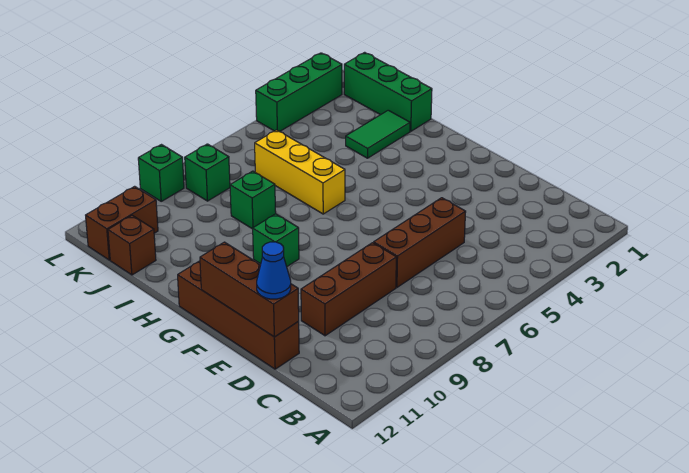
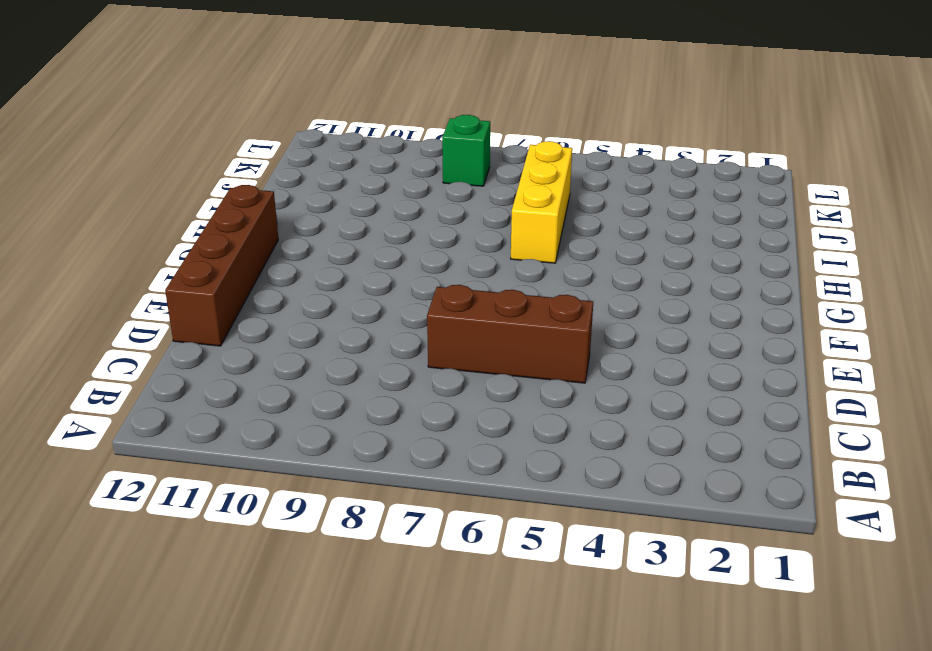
none -> brown 1x3 brick [301,243,396,336]
none -> green 1x1 brick [253,214,299,266]
none -> green 1x3 brick [344,52,432,131]

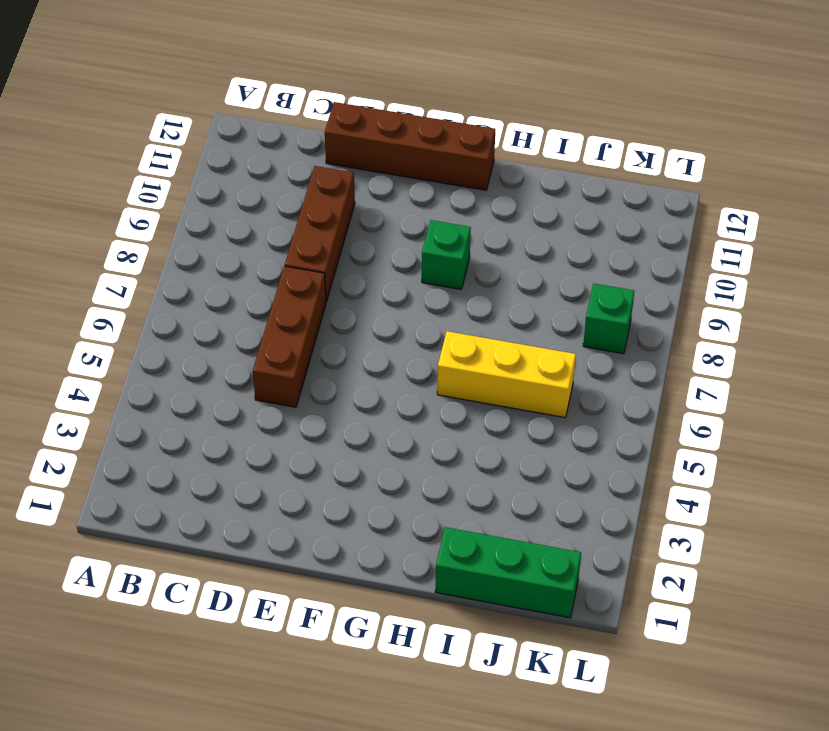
none -> green 1x2 tile [346,110,410,158]
none -> green 1x1 brick [230,171,276,229]
none -> brown 1x1 brick [108,215,156,275]

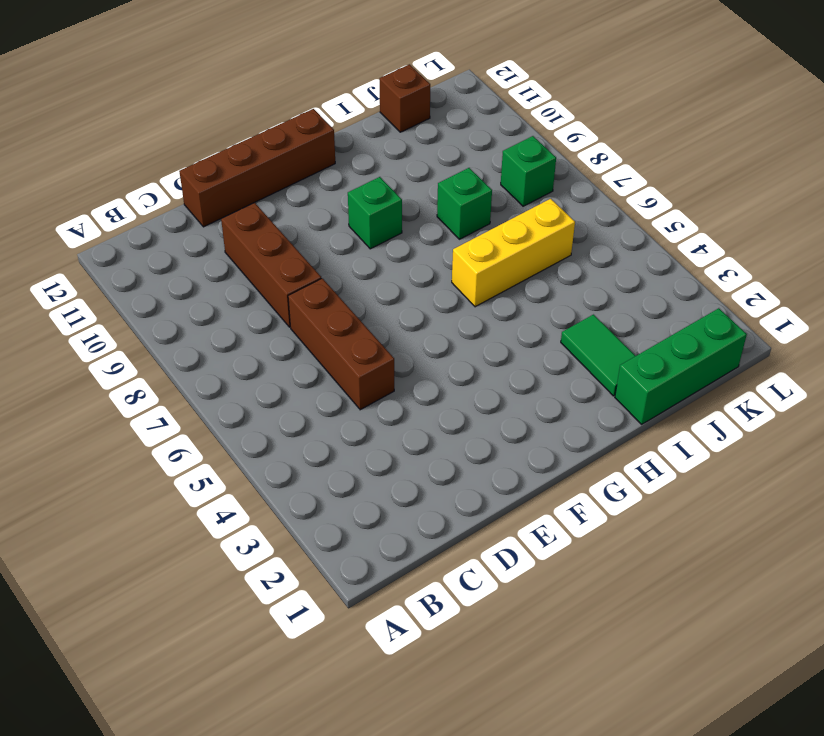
none -> brown 1x2 brick [86,186,158,260]
none -> green 1x3 brick [256,53,342,132]
none -> green 1x1 brick [138,145,184,201]

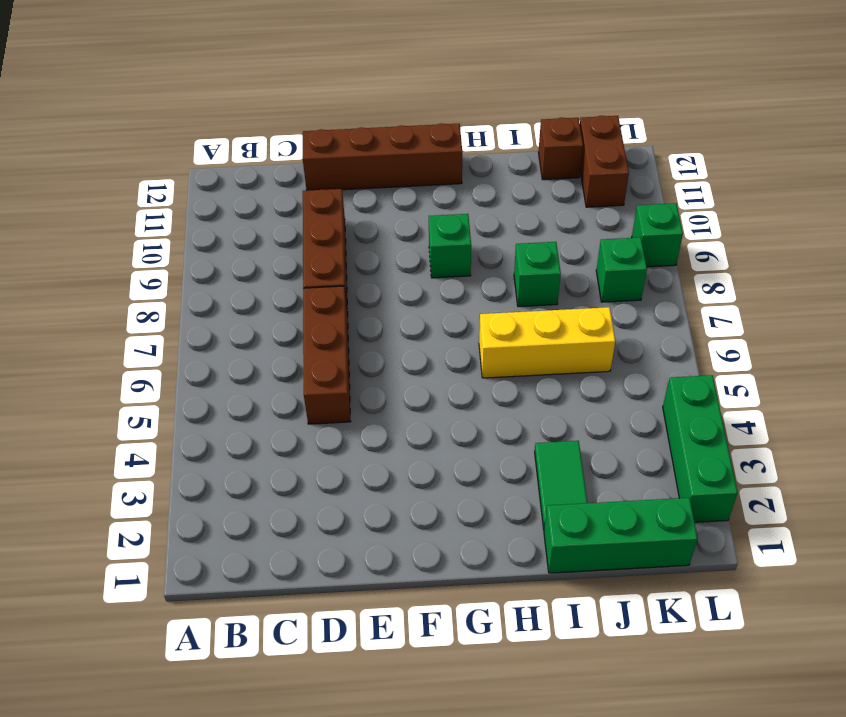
none -> brown 1x3 brick [200,242,299,337]
none -> blue 1x1 cone [257,242,291,299]

